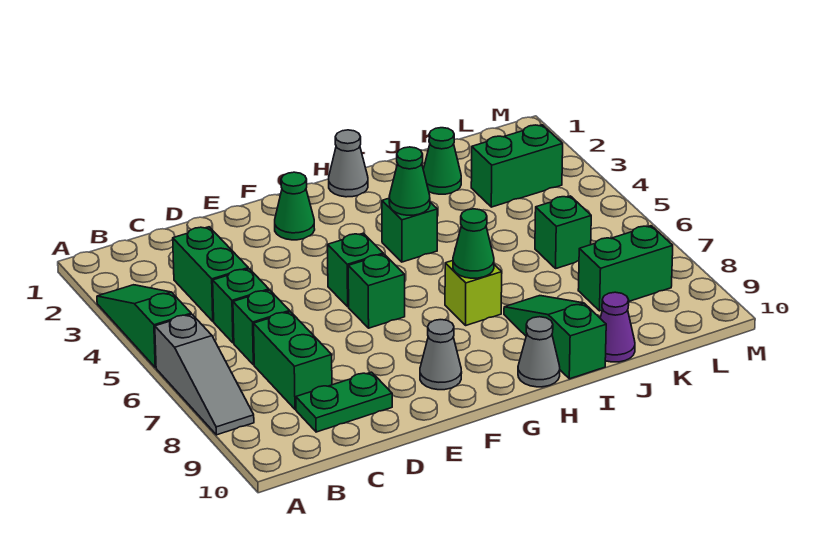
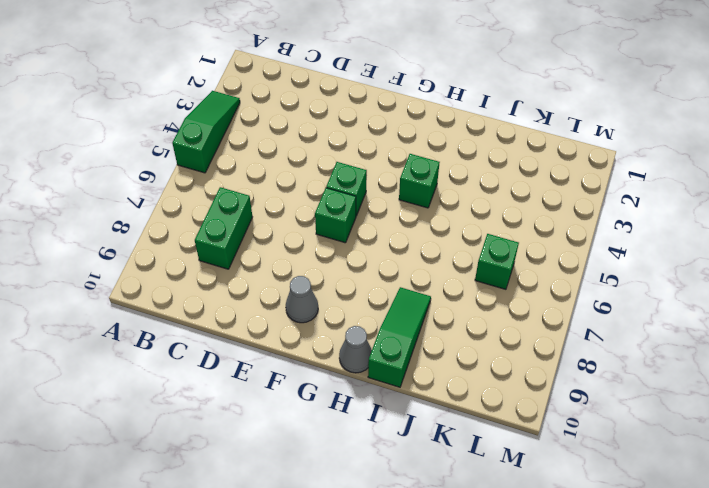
none -> grey 1x3 slope [155,314,254,435]
none -> green 1x2 brick [173,227,248,321]
none -> green 1x1 brick [213,269,269,343]

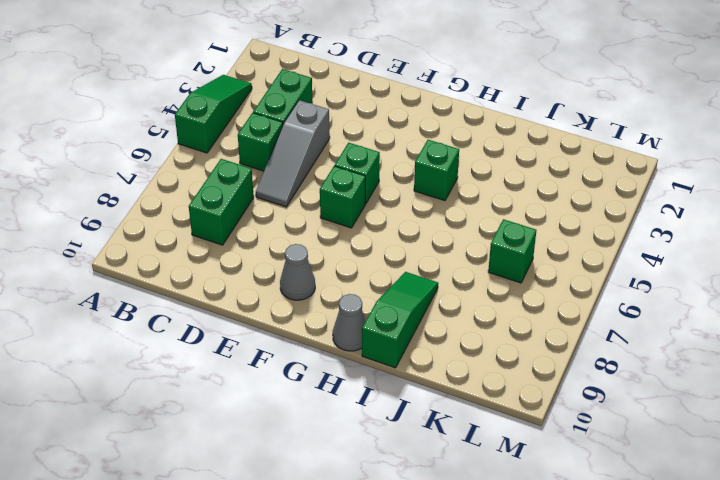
grey 1x3 slope [256,100,330,207] -> grey 1x3 slope moved to [155,314,254,435]
none -> green 1x1 brick [233,290,290,365]
none -> green 1x2 plate [296,372,392,432]
none -> green 1x1 cone [275,172,315,240]

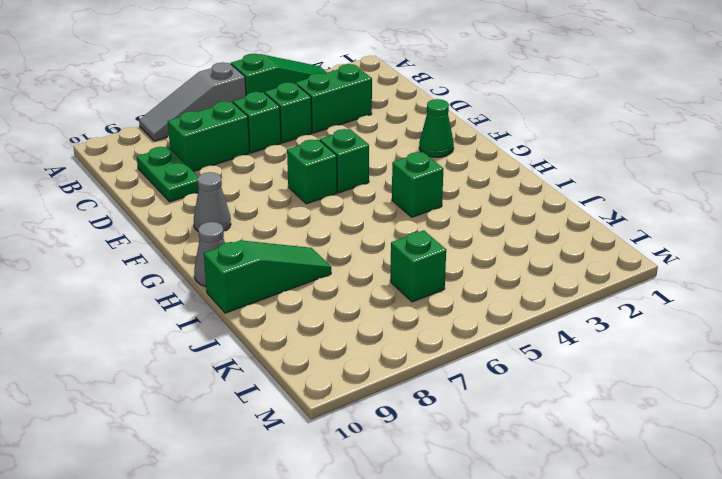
none -> grey 1x1 cone [329,130,368,197]
none -> lime 1x1 brick [445,261,502,325]
none -> green 1x1 cone [423,128,461,194]

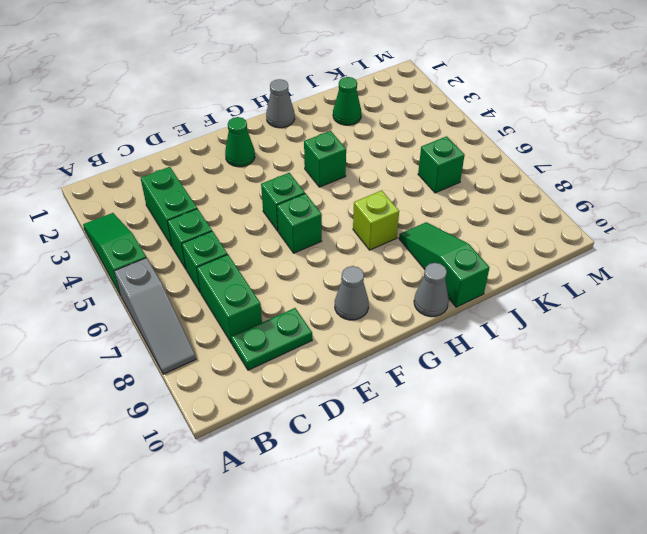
none -> purple 1x1 cone [600,292,635,362]
none -> green 1x2 brick [471,125,563,207]
none -> green 1x2 brick [578,226,673,311]

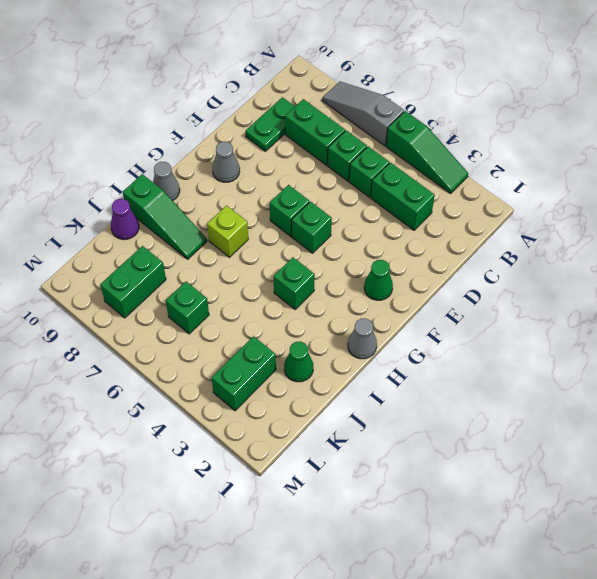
none -> green 1x1 cone [389,147,430,215]
none -> green 1x1 cone [453,209,494,278]

